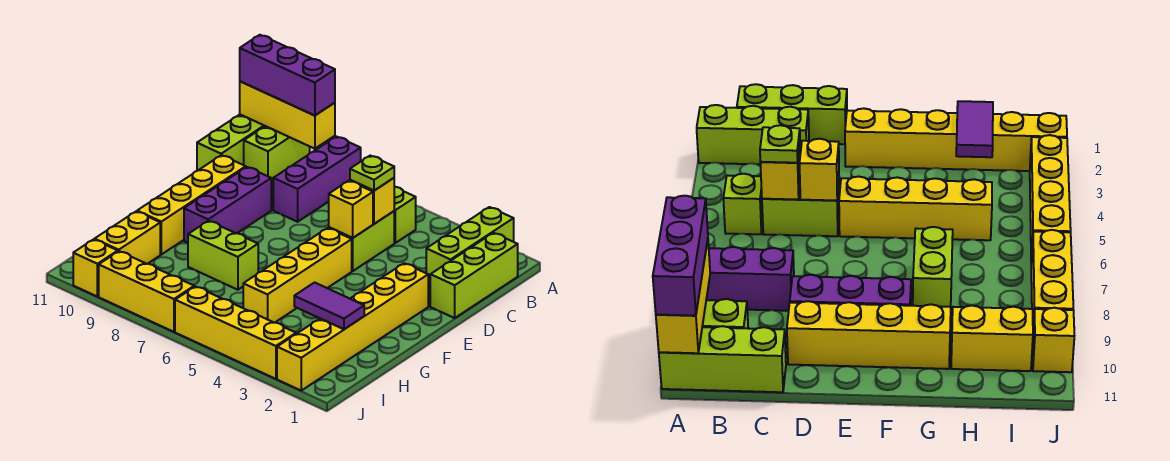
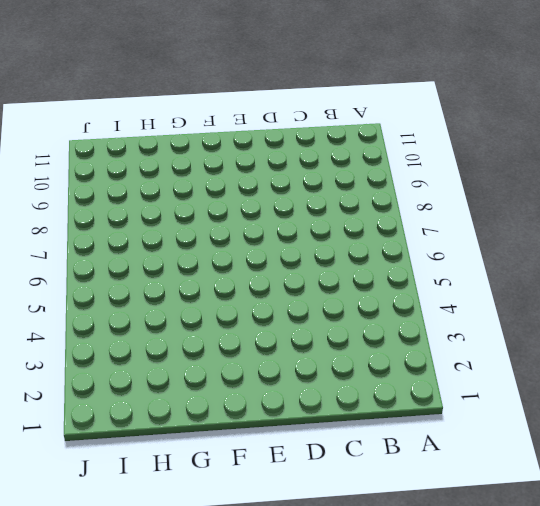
none -> lime 1x3 brick [426,207,514,283]
none -> purple 1x3 brick [273,137,361,222]
none -> lime 1x2 brick [244,126,310,182]

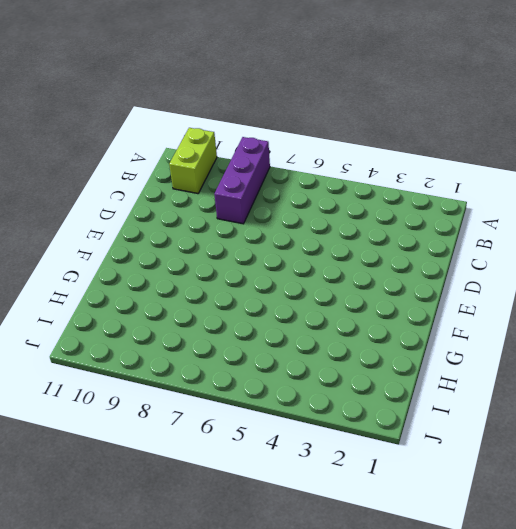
none -> lime 1x3 brick [426,207,514,283]
none -> lime 1x3 brick [197,115,265,171]
none -> lime 1x3 brick [430,233,518,318]

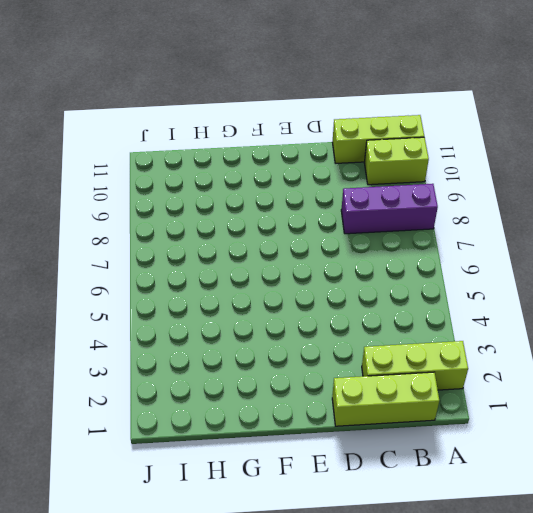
none -> lime 1x1 brick [394,187,416,243]
none -> lime 1x2 brick [329,211,394,271]
none -> purple 1x3 brick [184,167,271,243]

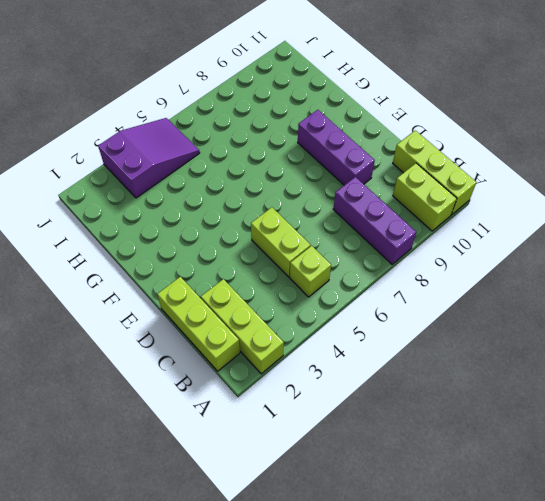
purple 2x3 slope [98,118,200,198] -> yellow 1x4 brick [175,286,296,379]
none -> yellow 1x4 brick [137,155,246,254]
none -> yellow 1x6 brick [277,263,428,390]
none -> yellow 1x4 brick [243,228,352,323]

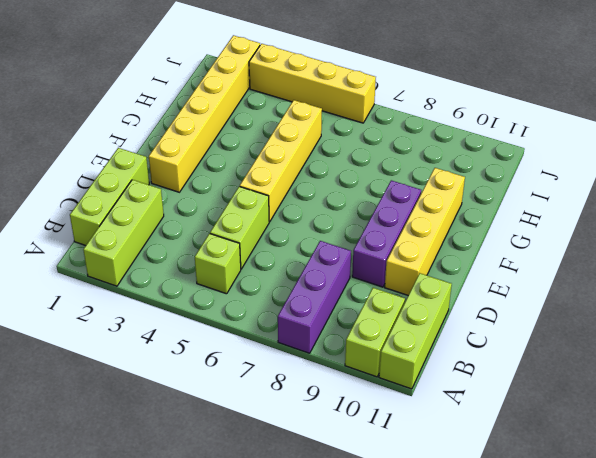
none -> lime 1x2 brick [188,221,258,290]
none -> yellow 1x2 brick [95,211,160,264]
none -> yellow 1x3 brick [99,251,194,332]

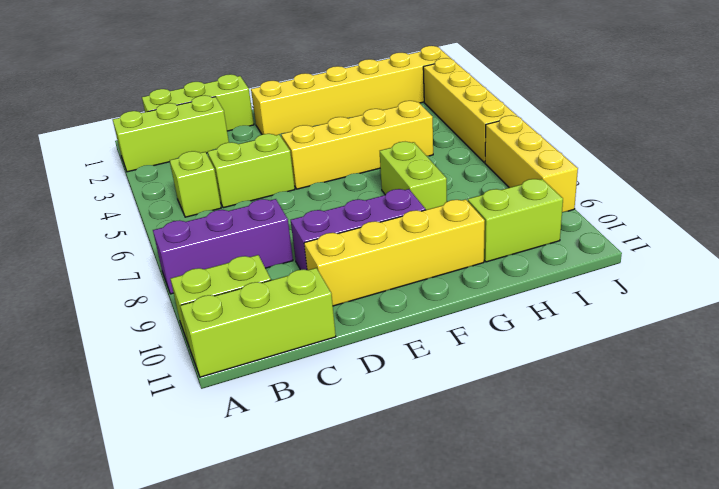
lime 1x2 brick [468,179,563,262] -> yellow 1x2 brick [95,211,160,264]
none -> yellow 1x1 brick [73,239,118,297]
none -> yellow 1x3 brick [240,81,335,149]
none -> yellow 1x1 brick [350,178,394,224]

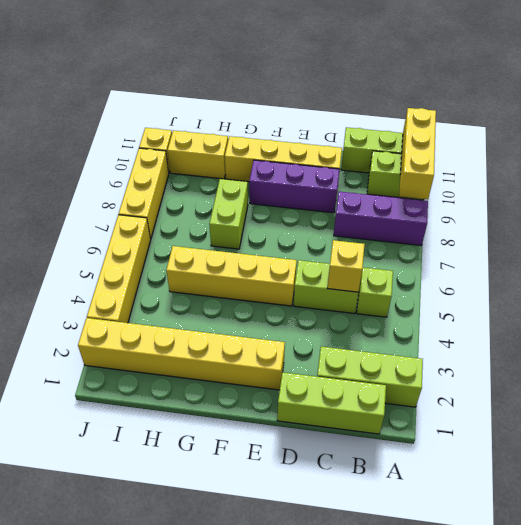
none -> yellow 1x1 brick [329,181,373,238]
none -> purple 1x2 tile [294,283,364,329]
none -> purple 1x3 brick [240,35,335,116]

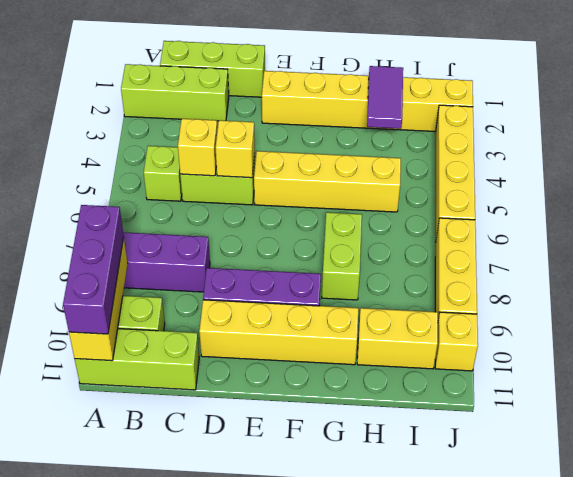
none -> lime 1x1 plate [350,156,394,191]

